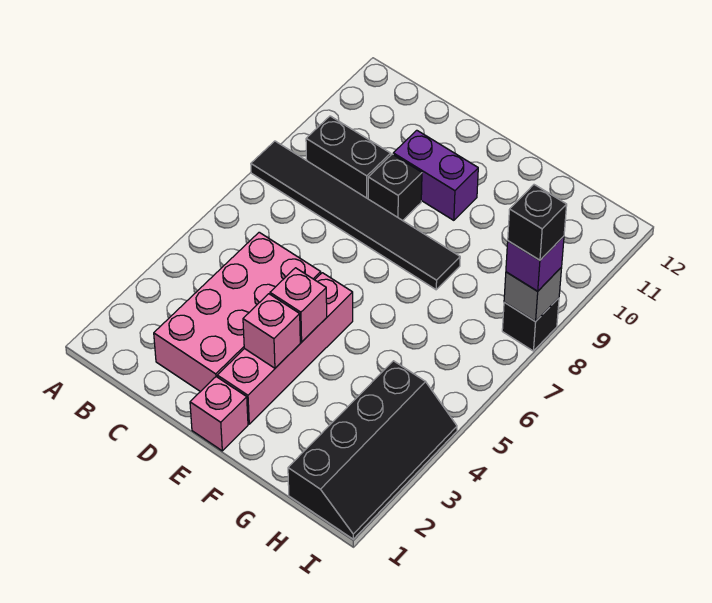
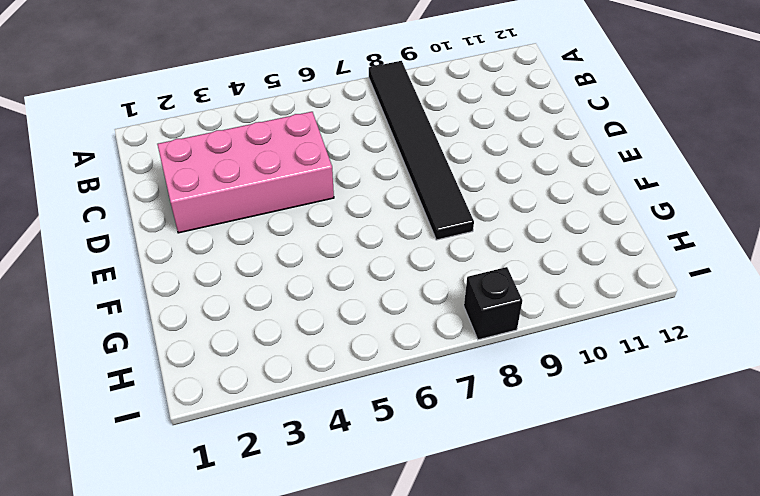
none -> black 1x2 brick [306,116,391,199]
none -> black 1x1 brick [368,154,422,221]
none -> purple 1x2 brick [393,130,478,220]

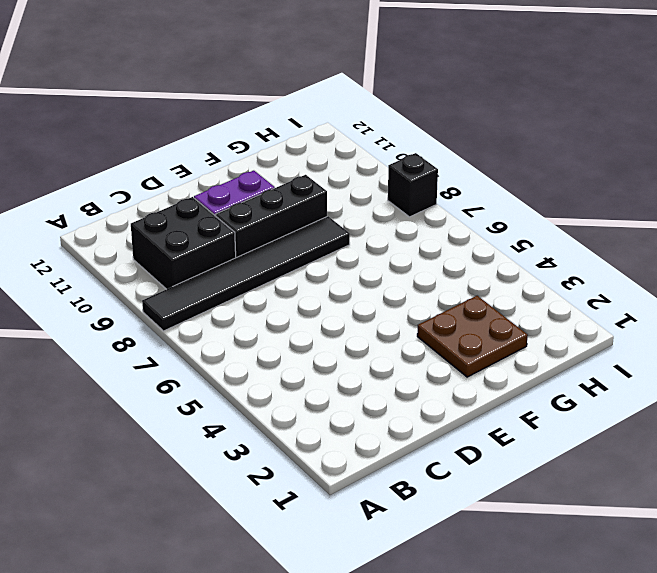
black 2x2 brick [131,197,236,289] -> black 1x2 brick [306,116,391,199]
black 1x3 brick [216,175,327,258] -> black 1x1 brick [368,154,422,221]
brown 2x2 plate [417,296,528,377] -> none
none -> pink 2x4 brick [154,232,321,392]
none -> pink 1x1 brick [190,377,248,451]
none -> pink 1x4 brick [217,273,353,424]

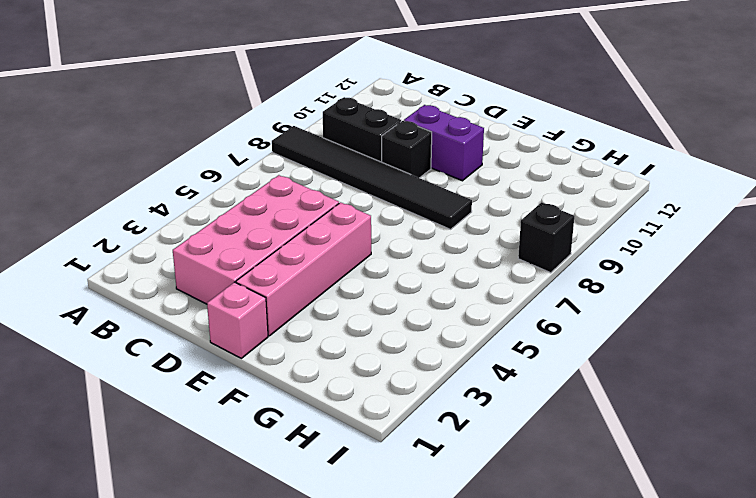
none -> black 2x4 slope [288,361,457,539]
none -> pink 1x1 brick [243,294,300,368]
none -> pink 1x1 brick [270,268,327,342]

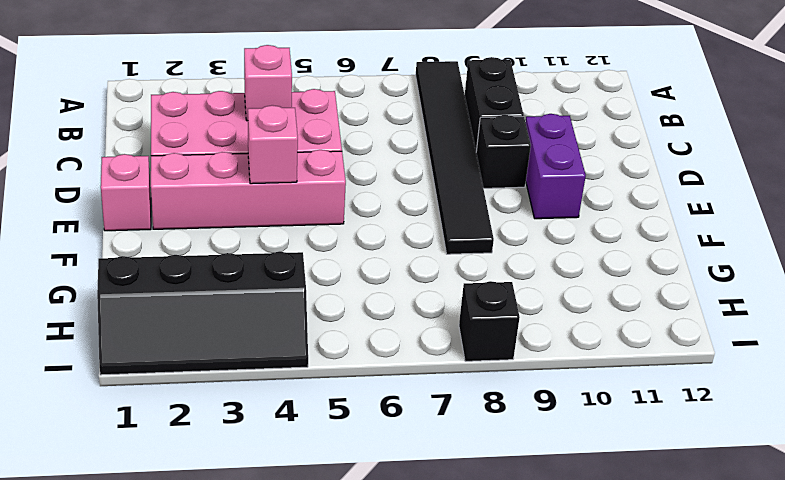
pink 1x1 brick [244,45,292,121] -> pink 1x1 brick moved to [243,294,300,368]
none -> grey 1x1 brick [504,267,562,322]
none -> purple 1x1 brick [506,236,564,291]
none -> black 1x1 brick [508,185,567,260]

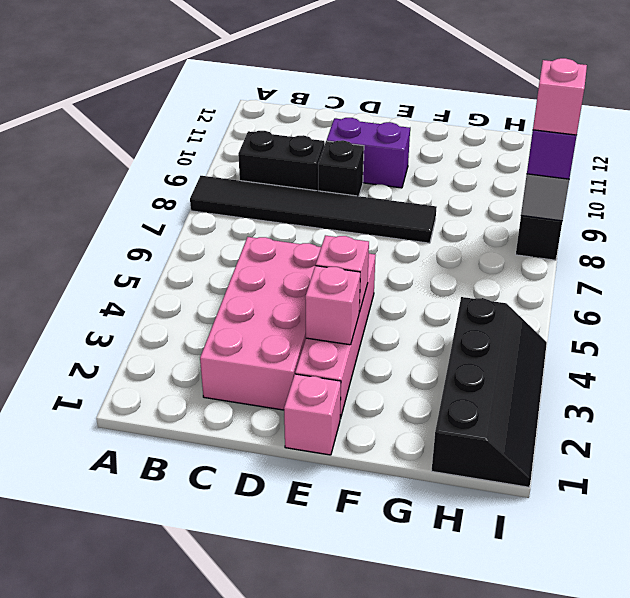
pink 1x1 brick [533,58,587,135] -> black 1x1 brick [508,185,567,260]

